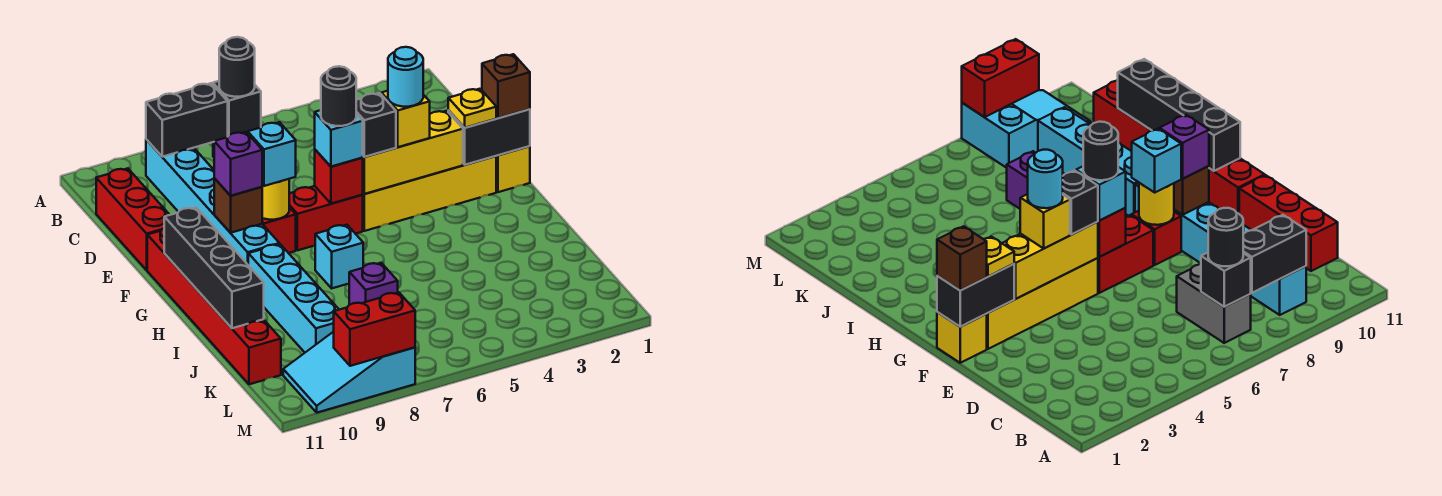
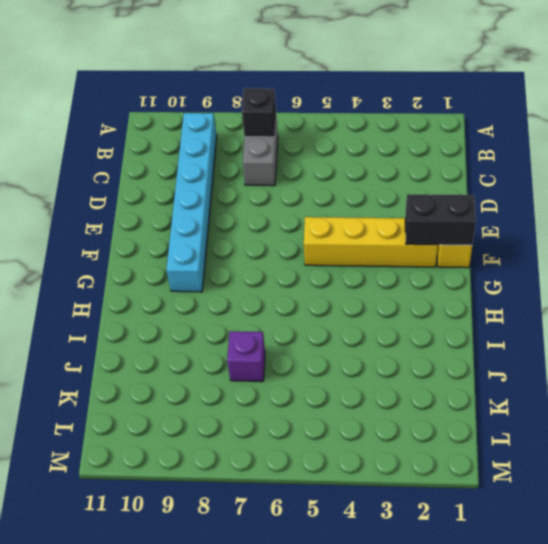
none -> red 1x3 brick [96,168,169,270]
none -> red 1x2 brick [289,186,363,250]
none -> red 1x1 brick [262,207,296,253]
none -> red 1x6 brick [147,228,281,384]

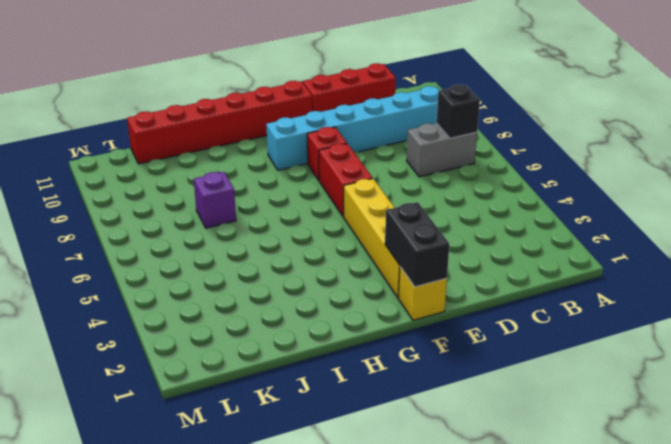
none -> cyan 1x1 brick [315,225,363,288]
none -> cyan 1x4 brick [248,244,339,352]
none -> cyan 2x3 slope [283,332,415,413]
none -> black 1x2 brick [146,83,228,157]

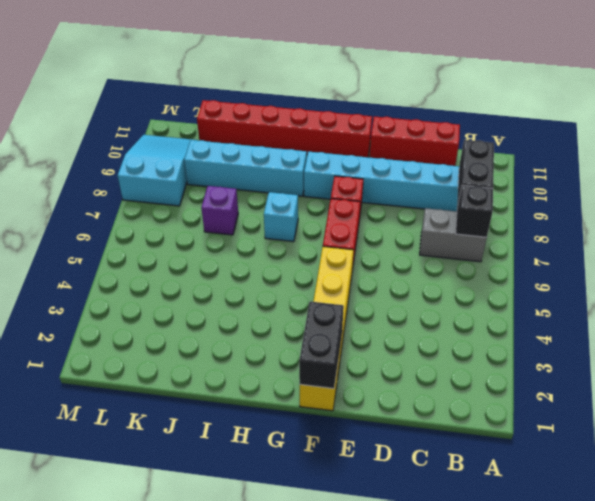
none -> yellow 1x3 brick [363,111,463,194]
none -> red 1x1 brick [315,150,363,204]
none -> yellow 1x1 round brick [262,179,289,220]
none -> brown 1x1 brick [214,178,262,233]

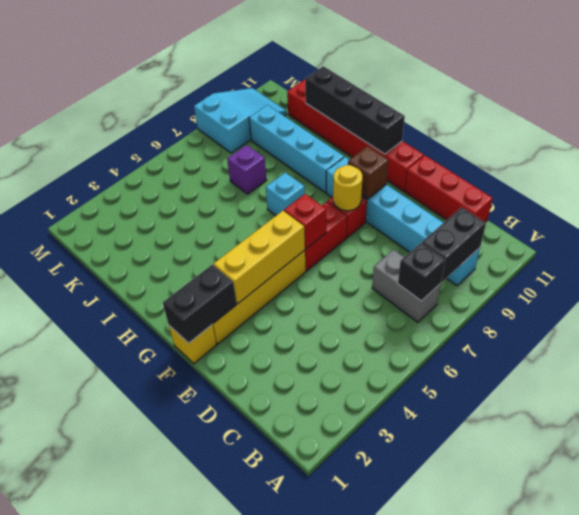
none -> red 1x2 brick [334,292,415,366]
none -> black 1x1 round brick [219,37,255,97]
none -> brown 1x1 brick [482,54,530,118]
none -> yellow 1x1 plate [448,89,496,128]

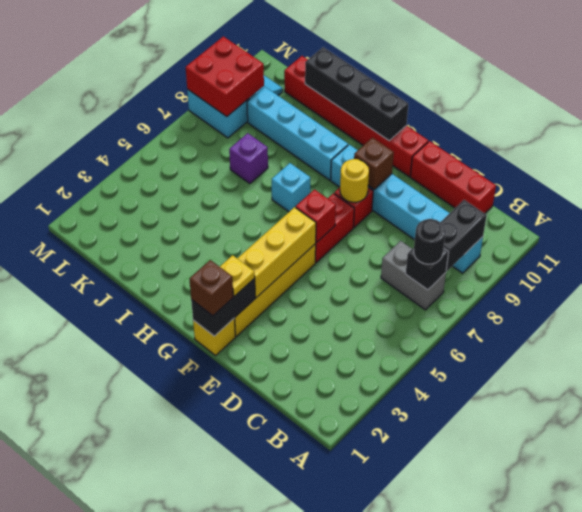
red 2x2 brick [186,36,264,117] -> red 1x2 brick [334,292,415,366]
none -> yellow 1x1 brick [382,91,430,147]
none -> black 1x1 brick [356,93,396,157]
none -> cyan 1x1 brick [315,110,363,167]
none -> cyan 1x1 brick [248,122,296,186]

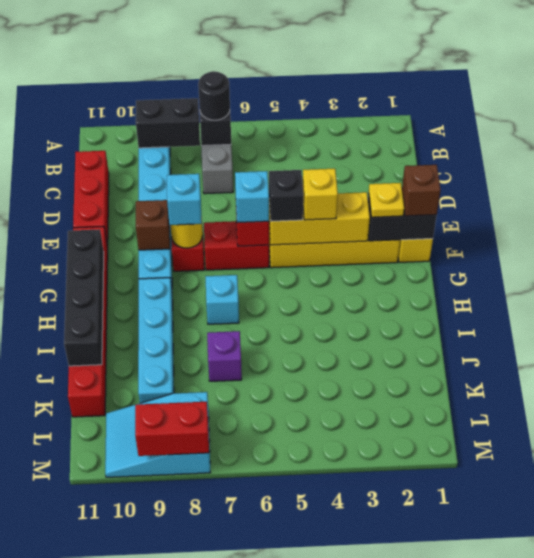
none -> purple 1x1 brick [214,132,262,196]
none -> cyan 1x1 round brick [388,47,423,107]
none -> black 1x1 round brick [321,66,356,126]

